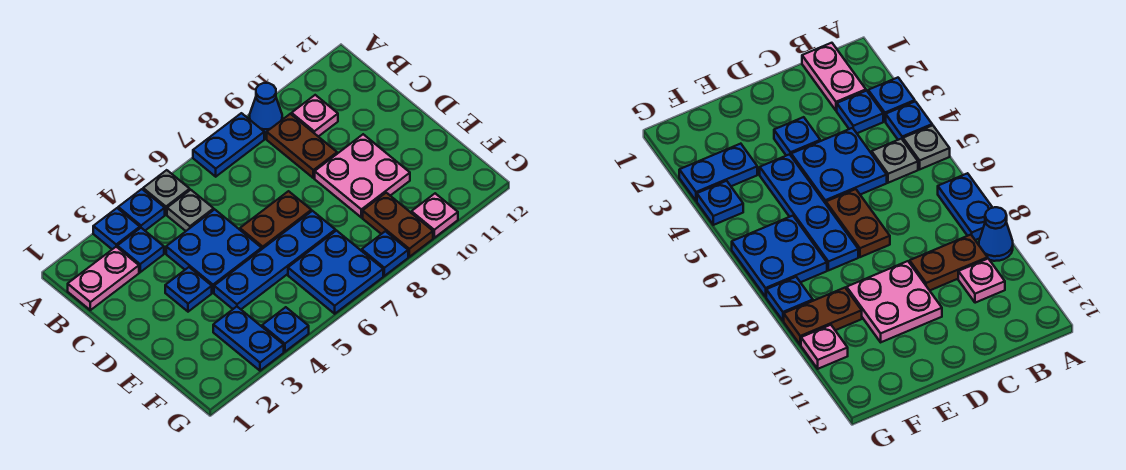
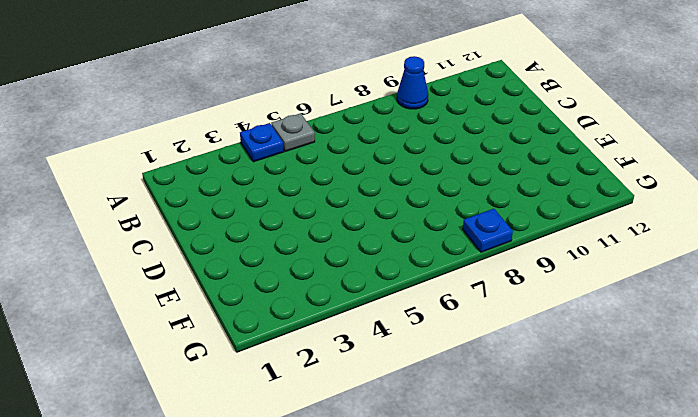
none -> blue 1x1 plate [93,208,140,249]
none -> blue 1x2 plate [193,113,264,177]
none -> pink 1x2 plate [68,247,139,310]

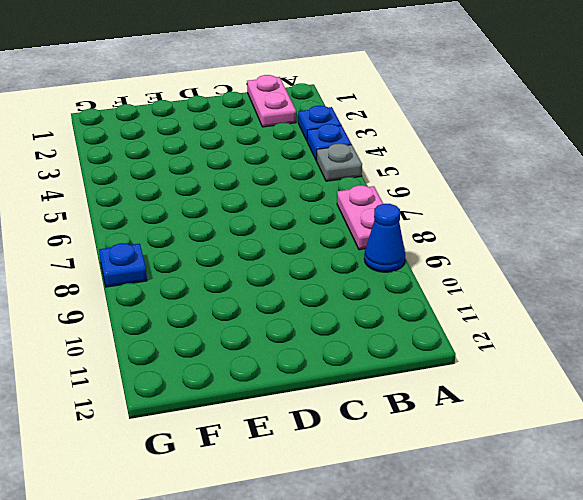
pink 1x2 plate [337,185,383,250] -> blue 1x2 plate [193,113,264,177]
none -> blue 1x1 plate [117,228,164,272]
none -> grey 1x1 plate [167,190,214,231]
none -> brown 1x2 plate [267,114,337,178]

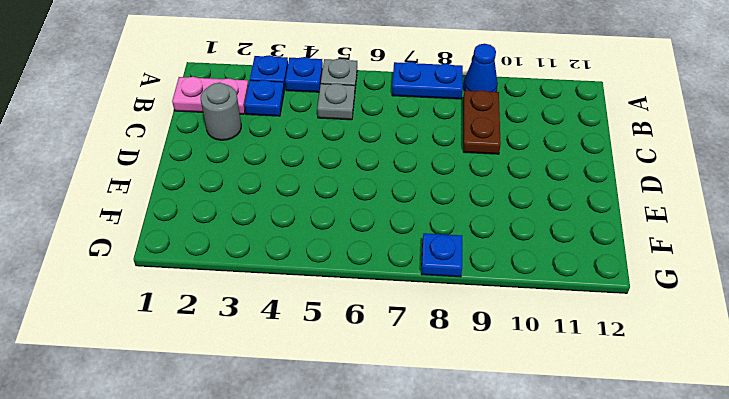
grey 1x1 round brick [201,83,241,140] -> none
none -> pink 1x1 plate [292,95,338,137]
none -> blue 2x2 plate [166,209,262,293]
none -> blue 1x1 plate [165,267,212,312]

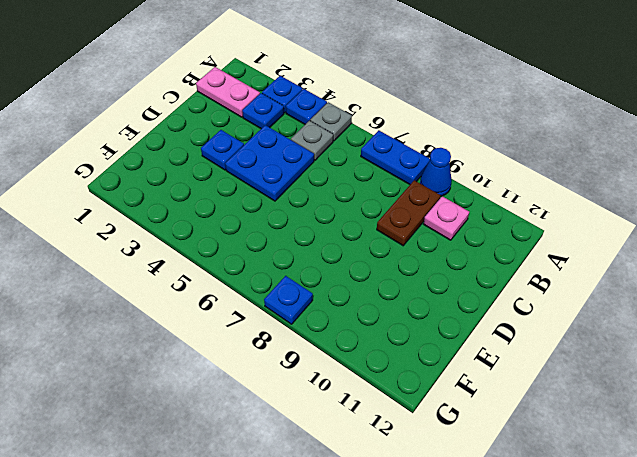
none -> brown 1x2 plate [240,191,311,249]
none -> pink 2x2 plate [315,134,410,217]
none -> blue 1x4 plate [214,211,335,309]

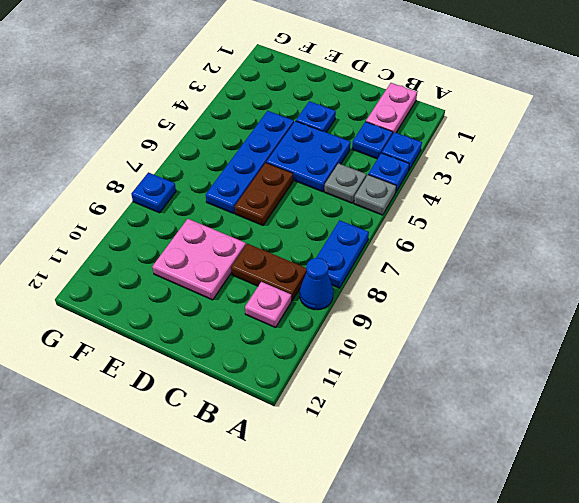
none -> blue 1x2 plate [213,307,284,371]
none -> blue 2x2 plate [288,231,383,314]
none -> brown 1x2 plate [363,193,433,257]

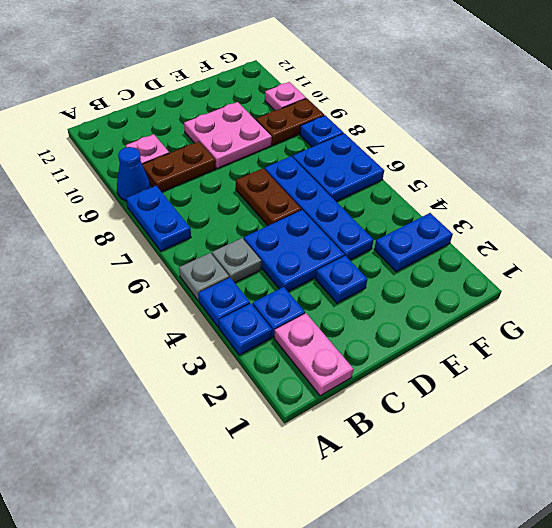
none -> blue 1x1 plate [262,307,309,352]

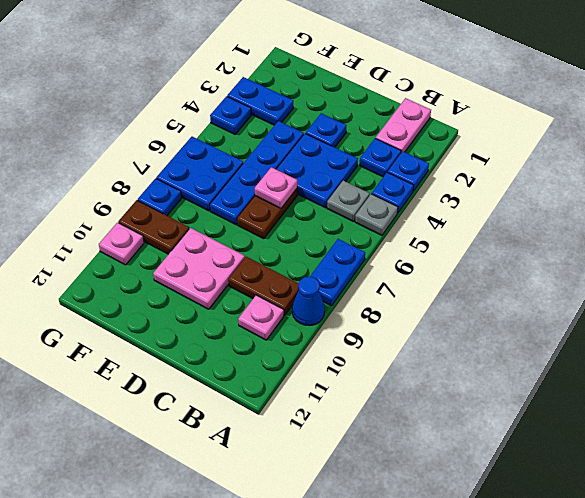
pink 1x1 plate [255,167,297,208] -> none

